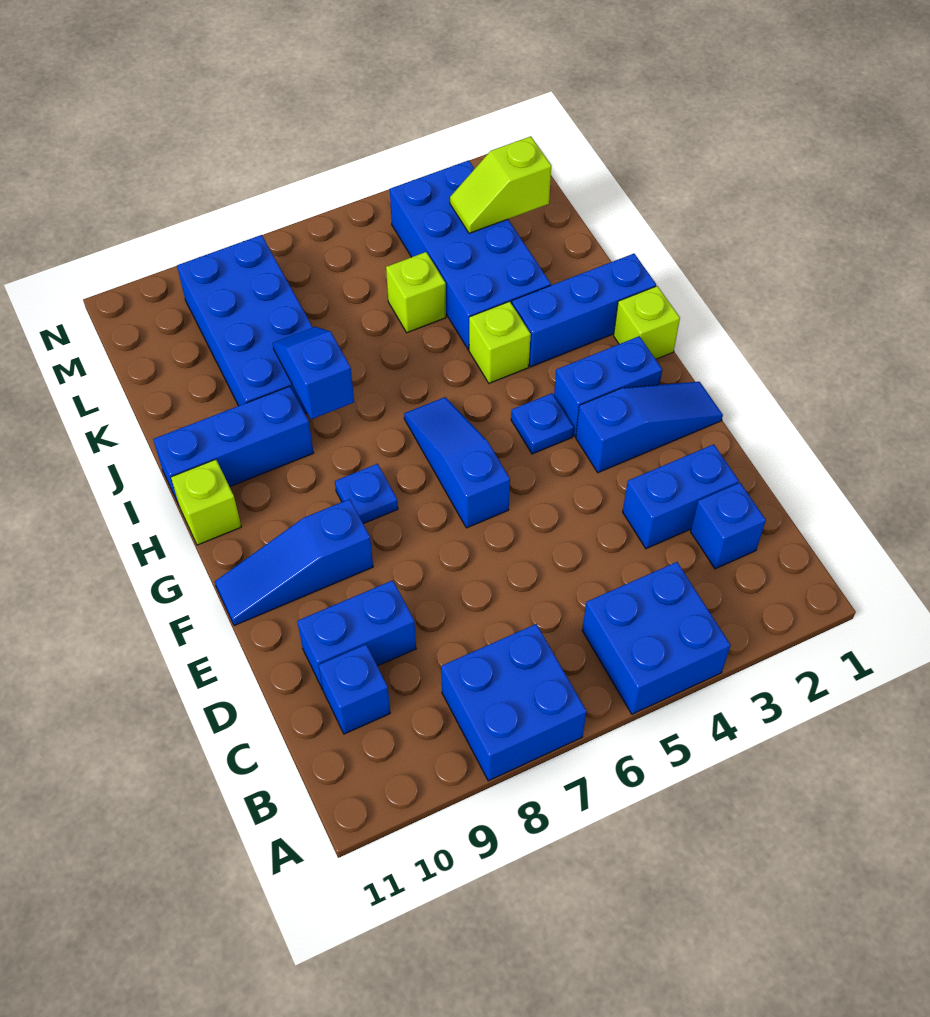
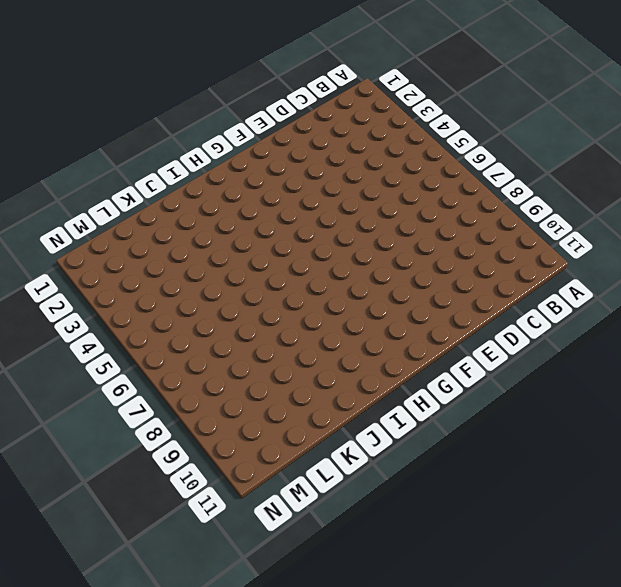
none -> blue 2x2 brick [582,562,731,714]
none -> blue 2x2 brick [441,624,587,781]
none -> blue 1x1 brick [691,483,766,569]

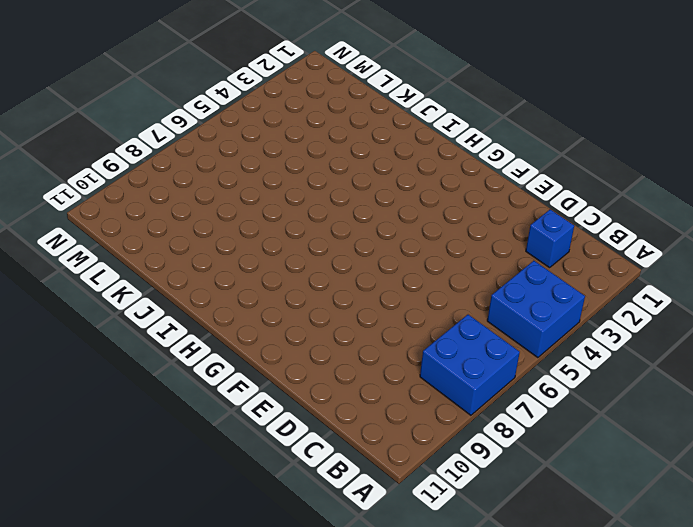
none -> blue 1x1 brick [319,644,390,734]
none -> blue 1x2 brick [623,444,739,549]
none -> blue 1x2 brick [297,580,416,690]

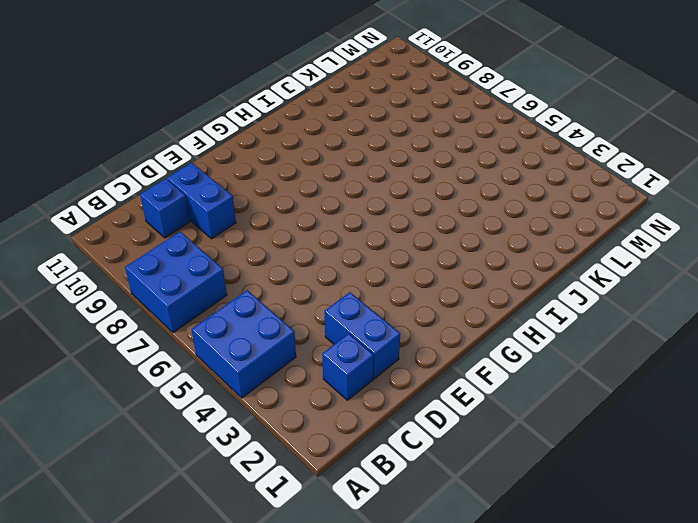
none -> blue 1x3 slope [576,382,723,473]
none -> blue 1x3 slope [404,397,510,528]
none -> blue 1x3 slope [215,499,373,626]

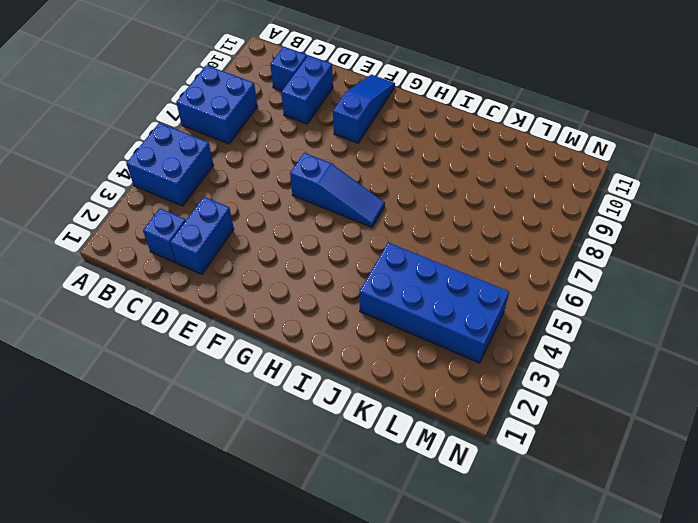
none -> blue 1x3 slope [576,382,723,473]
none -> blue 1x2 brick [554,336,662,436]
none -> blue 1x1 plate [511,393,574,454]

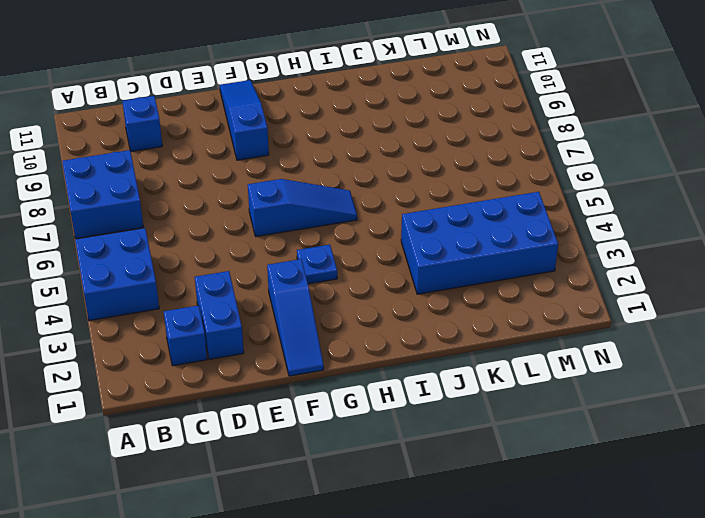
none -> blue 1x2 brick [297,580,416,690]
none -> blue 1x2 brick [554,336,662,436]
none -> blue 1x1 plate [335,464,398,524]

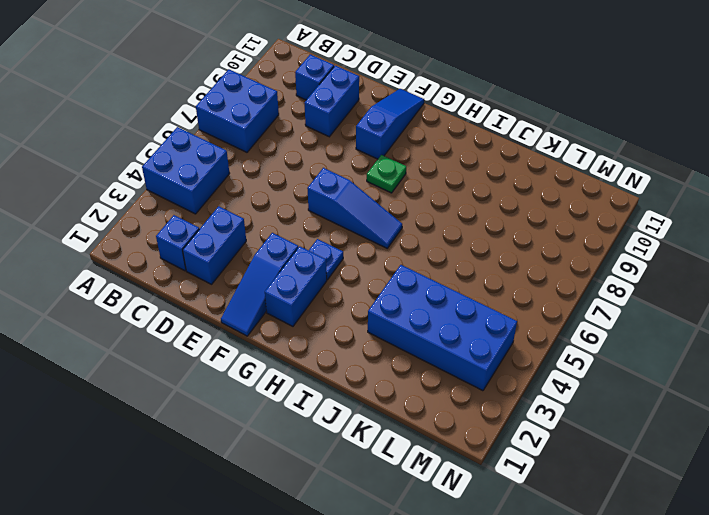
green 1x1 plate [367,155,406,193] -> blue 1x1 plate [335,464,398,524]
none -> lime 1x1 brick [614,286,680,359]
none -> lime 1x1 brick [171,459,241,545]
none -> blue 1x3 brick [512,254,656,367]

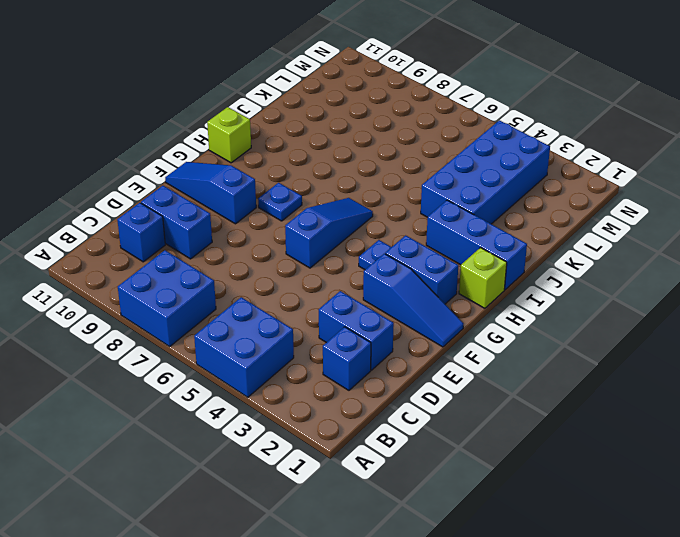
none -> lime 1x1 brick [469,301,531,383]
none -> blue 1x3 brick [153,386,314,505]
none -> blue 2x4 brick [177,235,313,413]

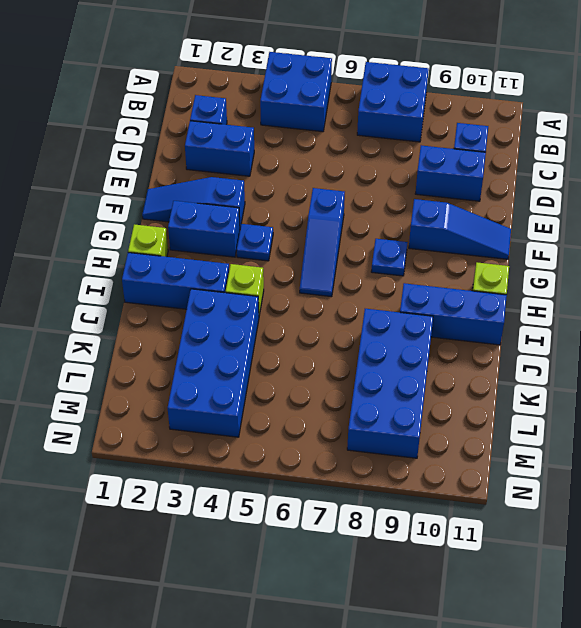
none -> lime 1x1 brick [386,252,446,333]
none -> blue 1x2 slope [273,327,354,419]
none -> lime 1x2 slope [450,136,551,233]

